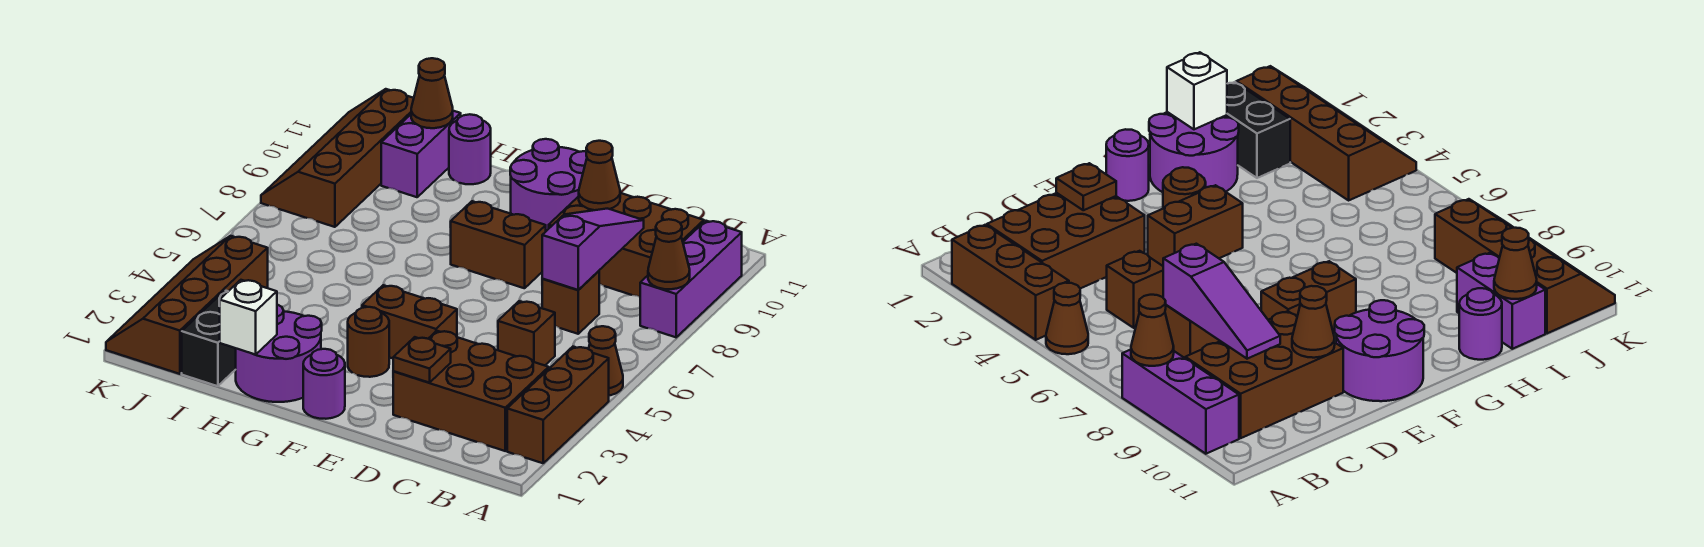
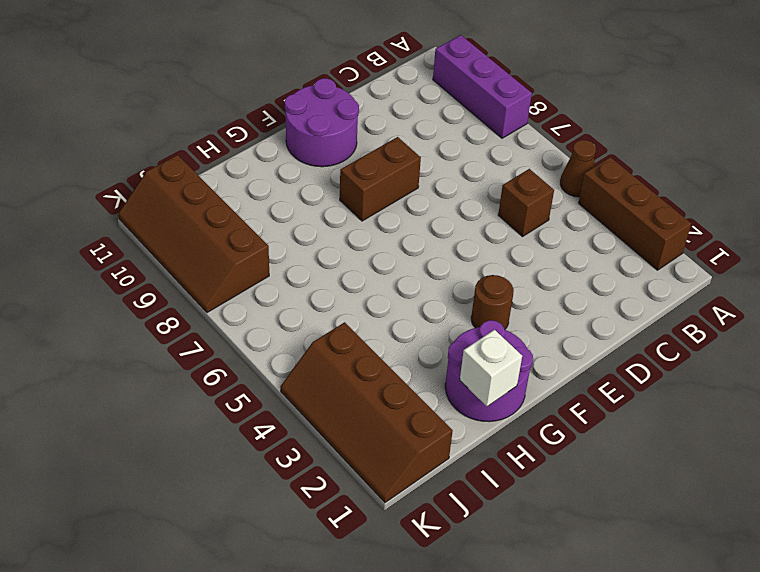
none -> brown 2x3 brick [393,331,549,451]
none -> brown 2x3 brick [549,193,704,297]
none -> brown 1x1 brick [542,271,599,334]

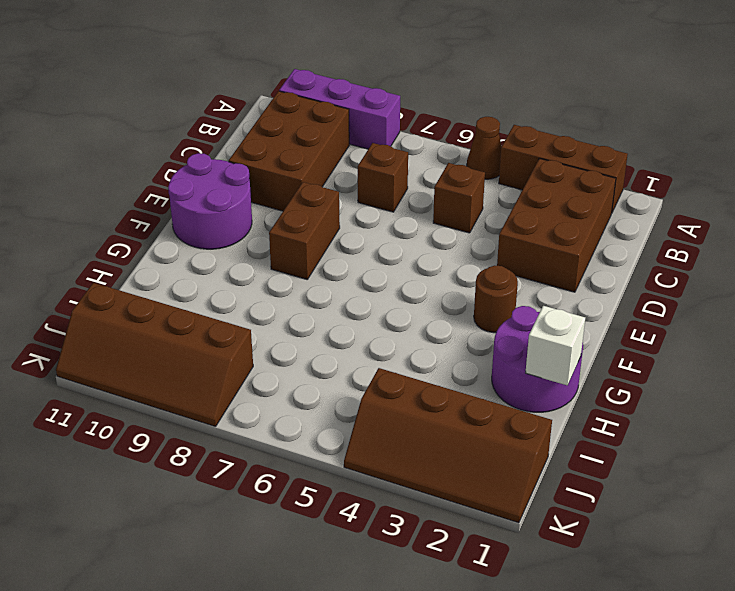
none -> brown 1x2 brick [362,285,457,358]
none -> purple 1x1 round brick [303,349,345,419]
none -> purple 1x1 round brick [449,114,491,184]

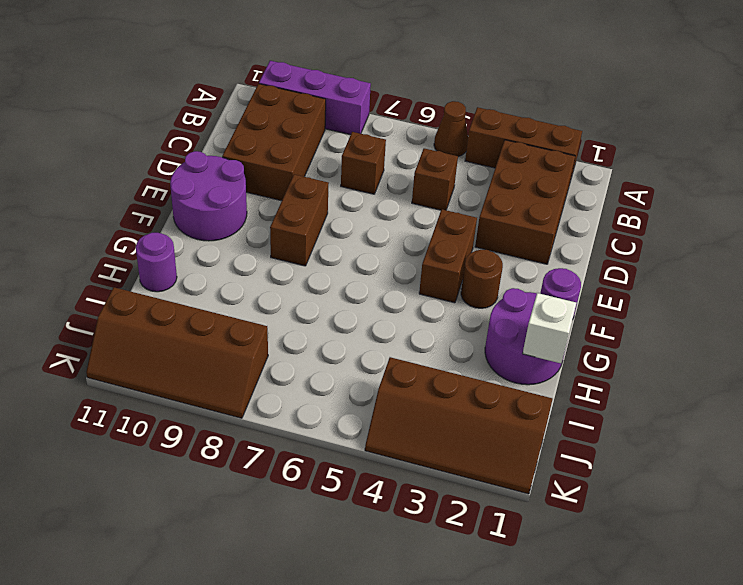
none -> black 1x2 brick [182,290,236,386]
none -> purple 1x2 brick [381,111,461,197]
none -> brown 1x1 cone [648,219,690,289]

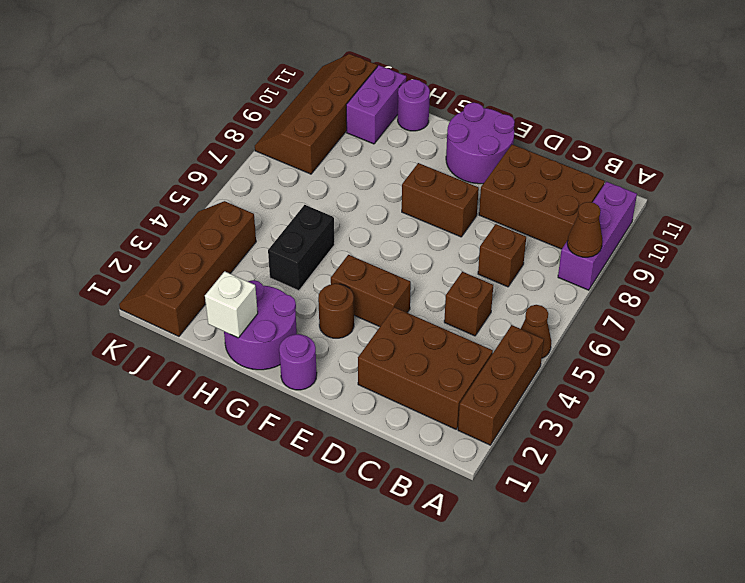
black 1x2 brick [268,205,335,291] -> black 1x2 brick moved to [182,290,236,386]
none -> purple 1x3 slope [542,209,644,290]
none -> brown 1x1 plate [393,337,451,383]
none -> brown 1x1 cone [579,141,620,210]

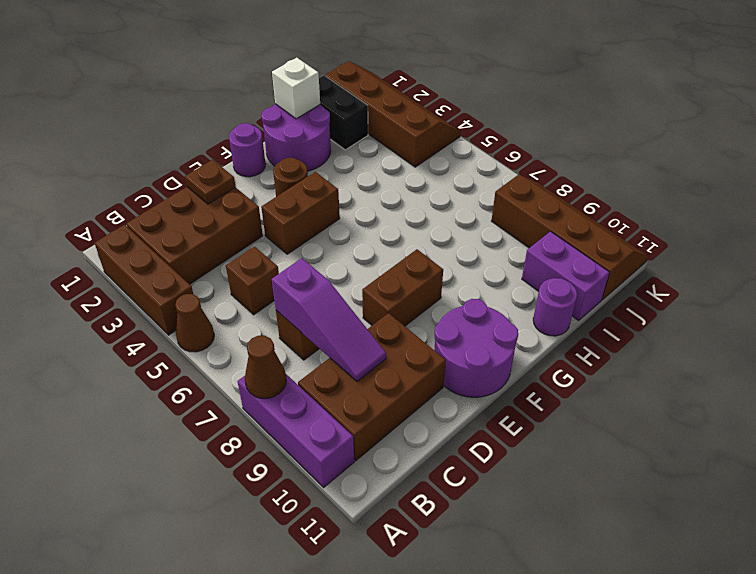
none -> brown 1x1 cone [579,141,620,210]
none -> brown 1x1 cone [411,58,453,128]

